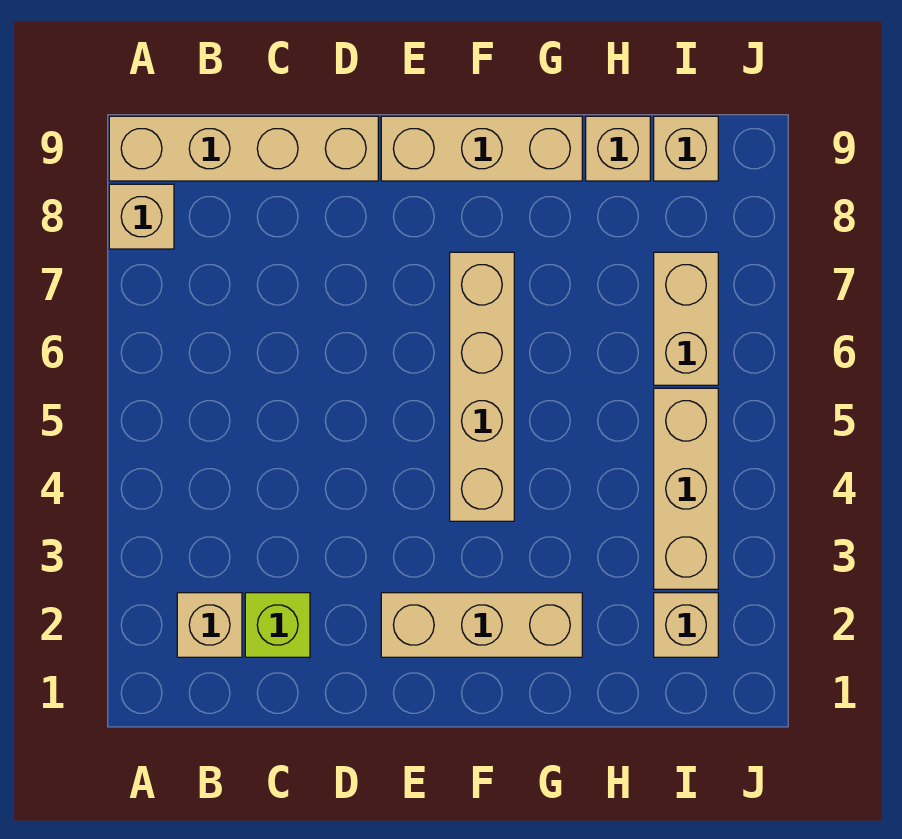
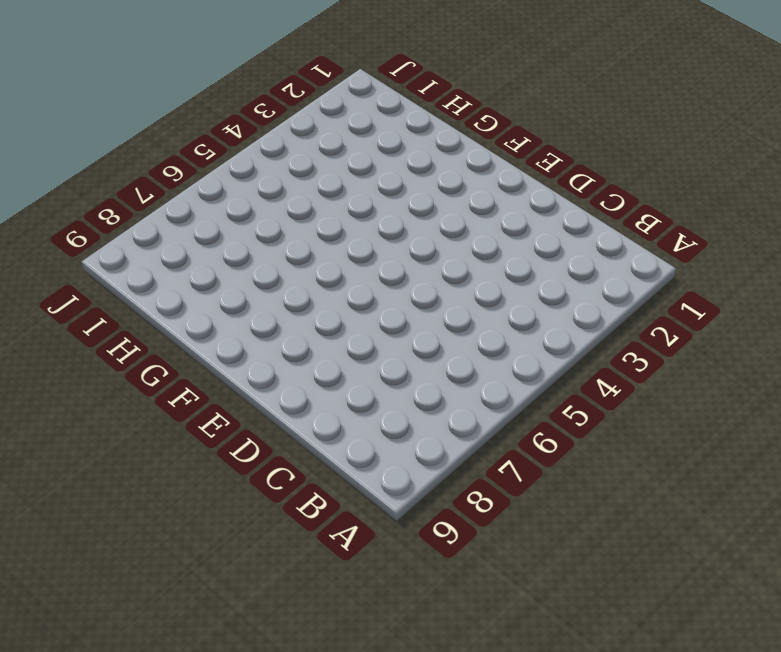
none -> tan 1x1 brick [109,184,174,249]
none -> tan 1x4 brick [109,116,378,181]
none -> tan 1x1 brick [177,593,242,657]

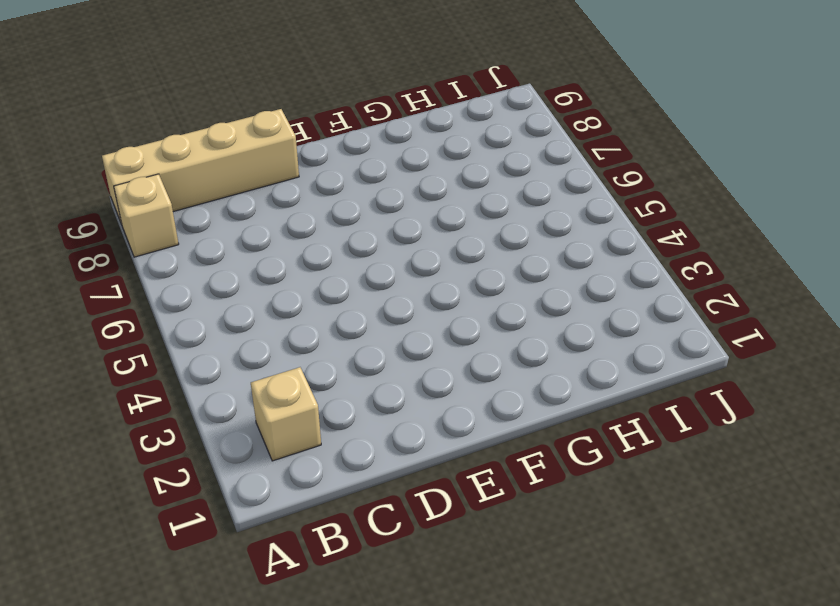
none -> lime 1x1 brick [245,593,310,657]
none -> tan 1x3 brick [381,593,582,657]
none -> tan 1x3 brick [381,116,582,181]

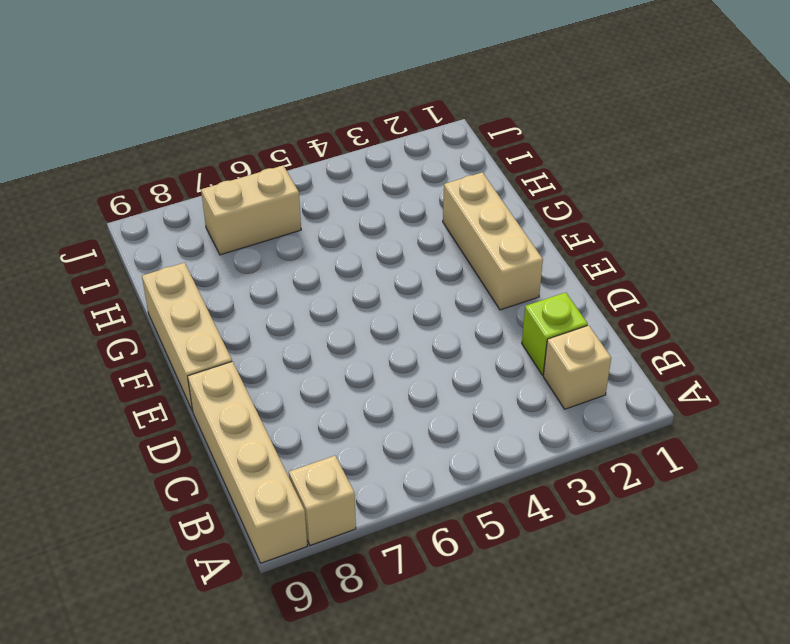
none -> tan 1x4 brick [450,252,514,521]
none -> tan 1x1 brick [586,116,650,181]
none -> tan 1x1 brick [654,593,718,657]

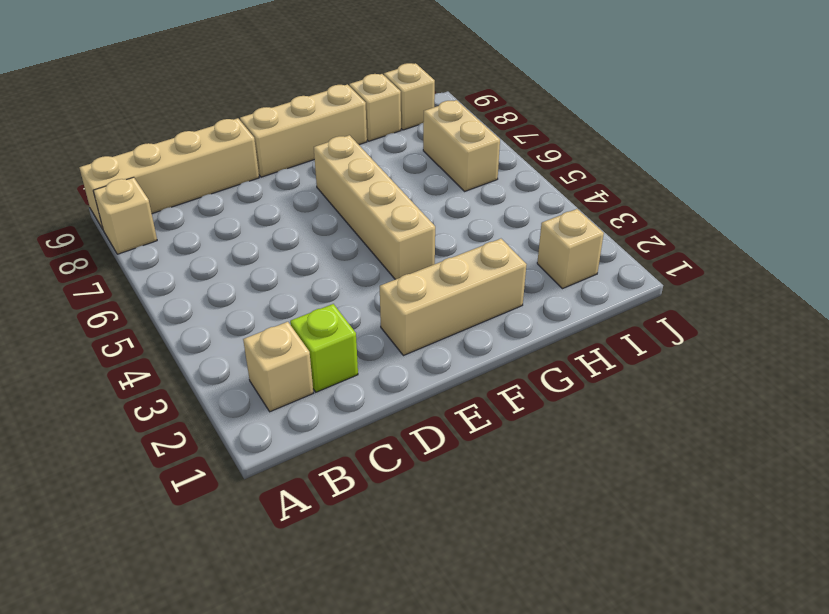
none -> tan 1x3 brick [654,388,718,589]

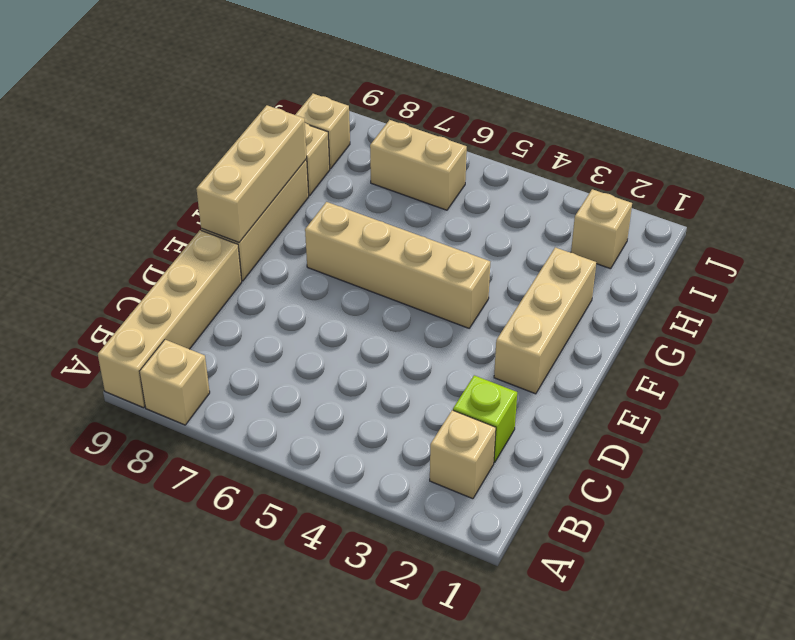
tan 1x3 brick [196,105,307,242] -> tan 1x3 brick turned to [654,388,718,589]

